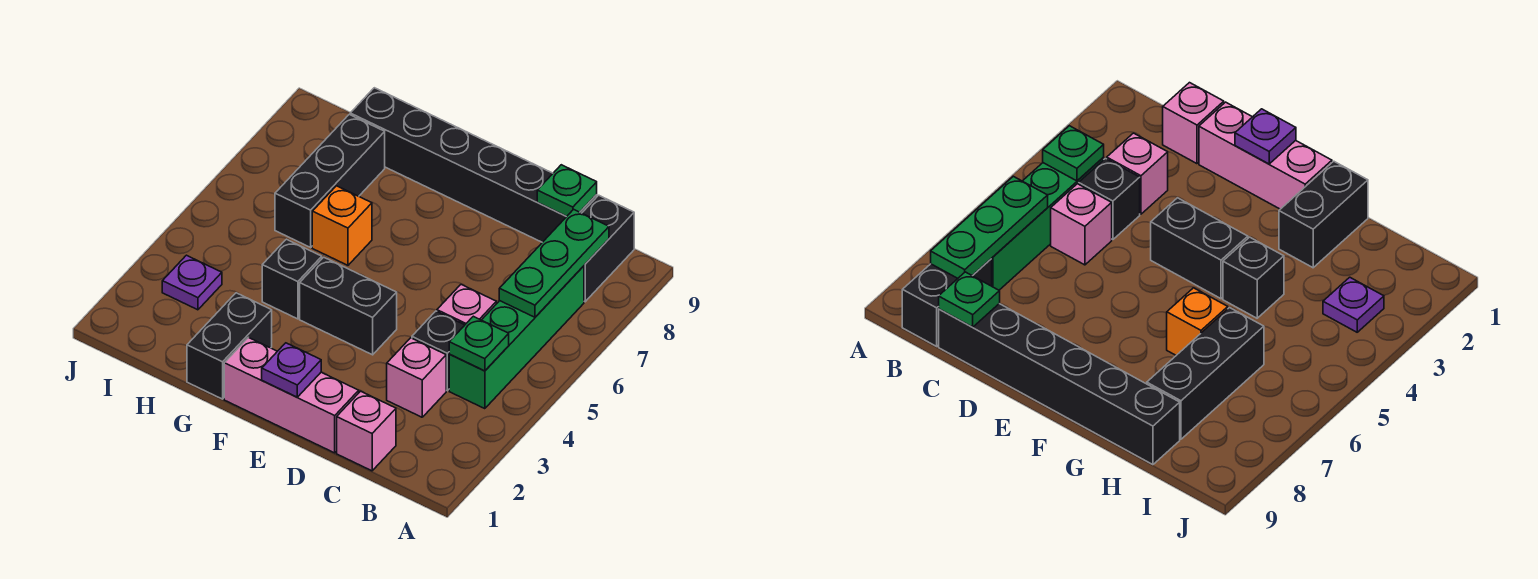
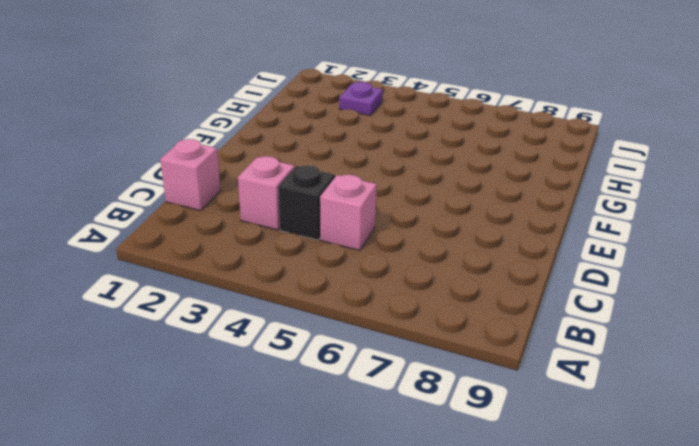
none -> green 1x4 brick [449,266,584,409]
none -> black 1x2 brick [582,195,634,302]
none -> black 1x6 brick [350,88,597,242]

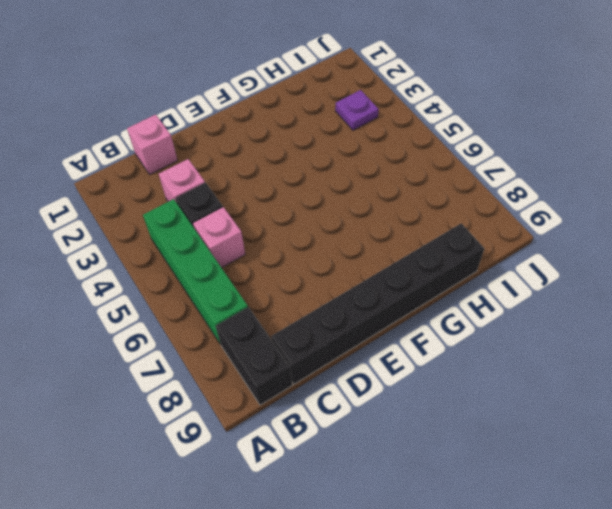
none -> pink 1x3 brick [224,337,359,453]
none -> black 1x2 brick [300,257,397,355]
none -> black 1x2 brick [187,293,272,399]

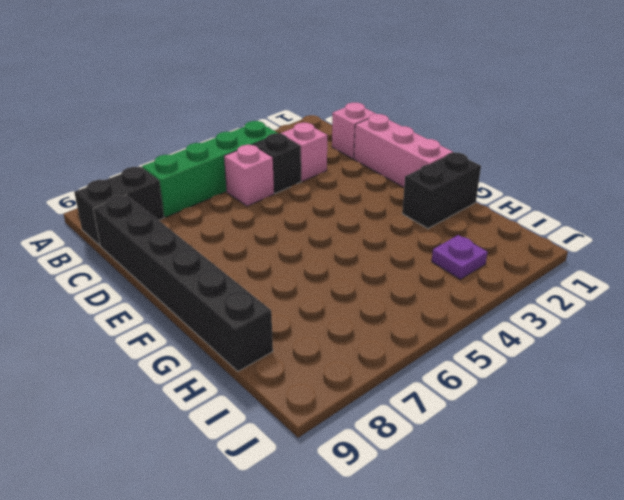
none -> black 1x2 brick [300,257,397,355]
none -> black 1x1 brick [262,239,322,319]
none -> orange 1x1 brick [312,186,372,265]

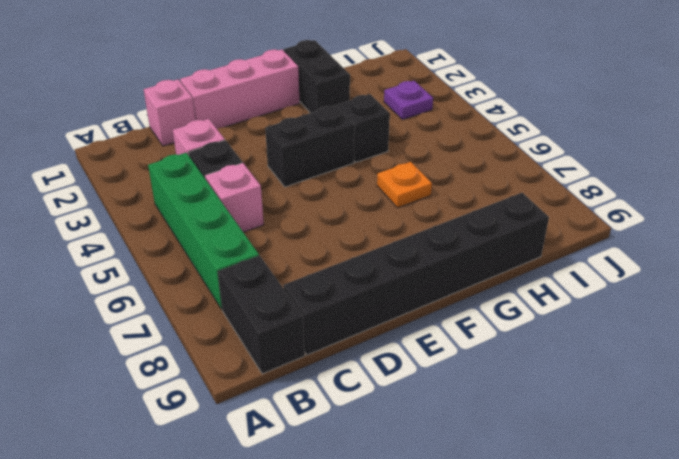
orange 1x1 plate [377,162,432,208] -> orange 1x1 brick [312,186,372,265]
none -> black 1x3 brick [275,114,385,247]
none -> green 1x1 plate [449,316,509,371]
none -> green 1x3 plate [499,209,609,317]

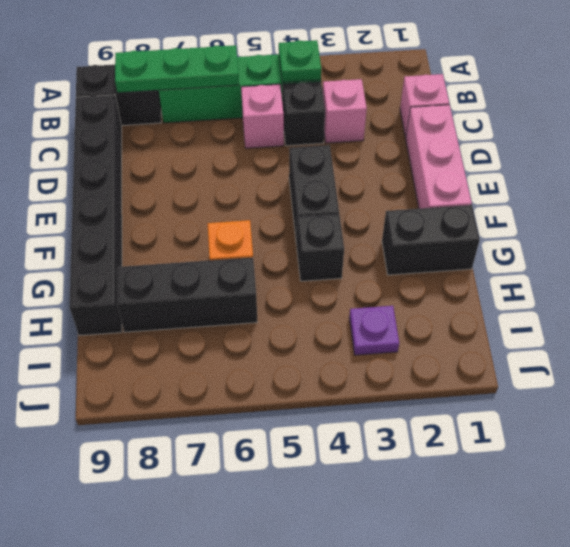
none -> green 1x1 plate [537,165,597,216]
none -> purple 1x1 plate [262,343,321,397]

